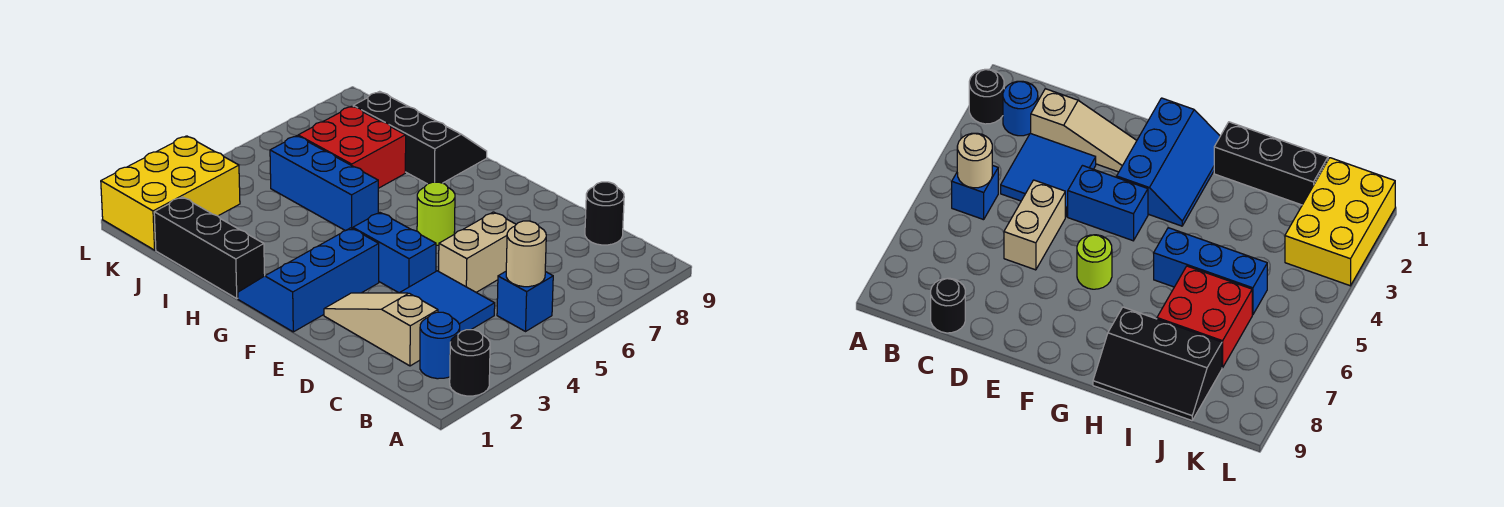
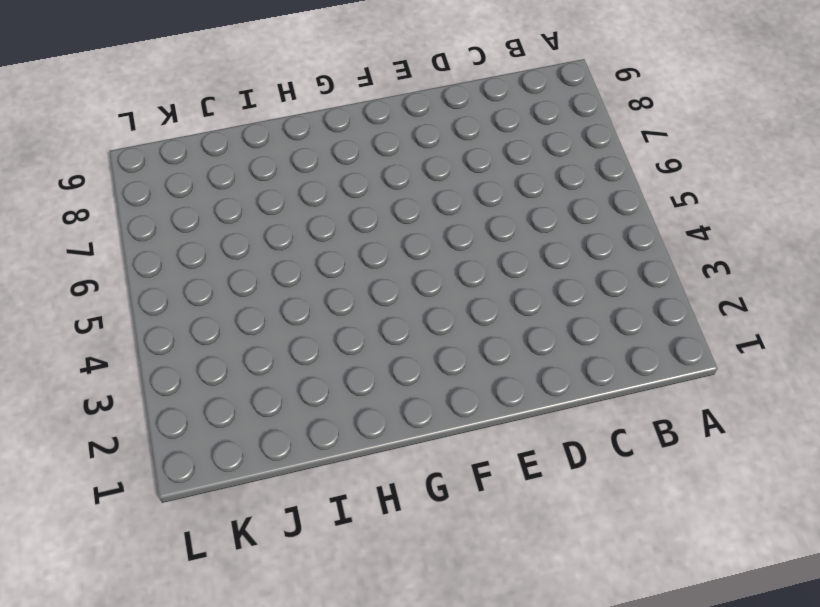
none -> black 1x1 round brick [450,330,490,396]
none -> blue 1x1 round brick [420,312,460,379]
none -> blue 1x1 brick [497,272,553,331]

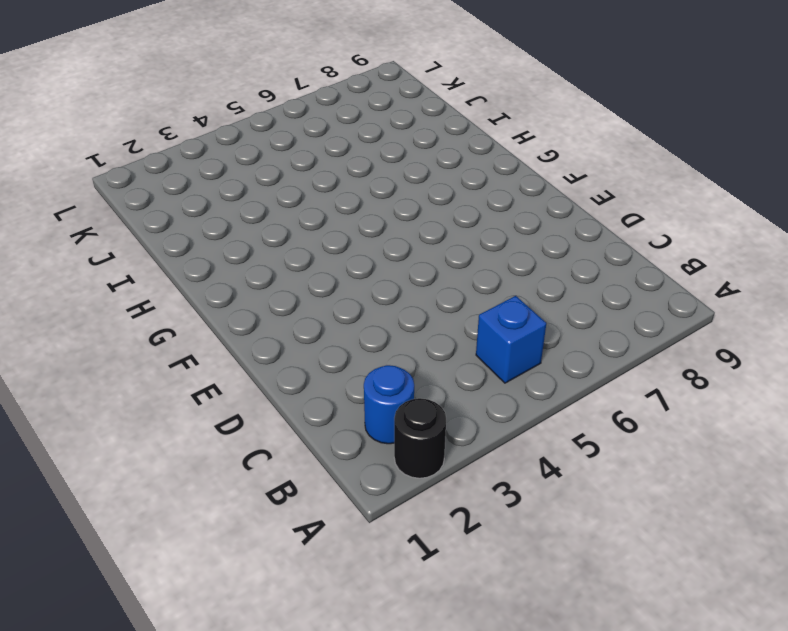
none -> tan 1x3 slope [324,293,438,366]
none -> blue 2x2 tile [400,271,495,332]
none -> black 1x1 round brick [585,182,624,245]

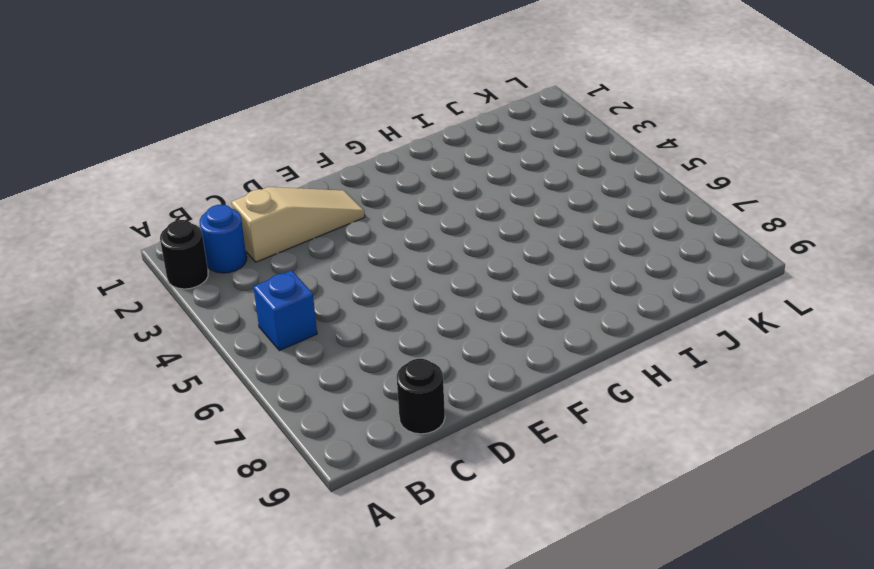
none -> blue 2x2 tile [400,271,495,332]
none -> tan 1x2 brick [439,212,516,292]
none -> blue 1x2 brick [353,212,436,293]

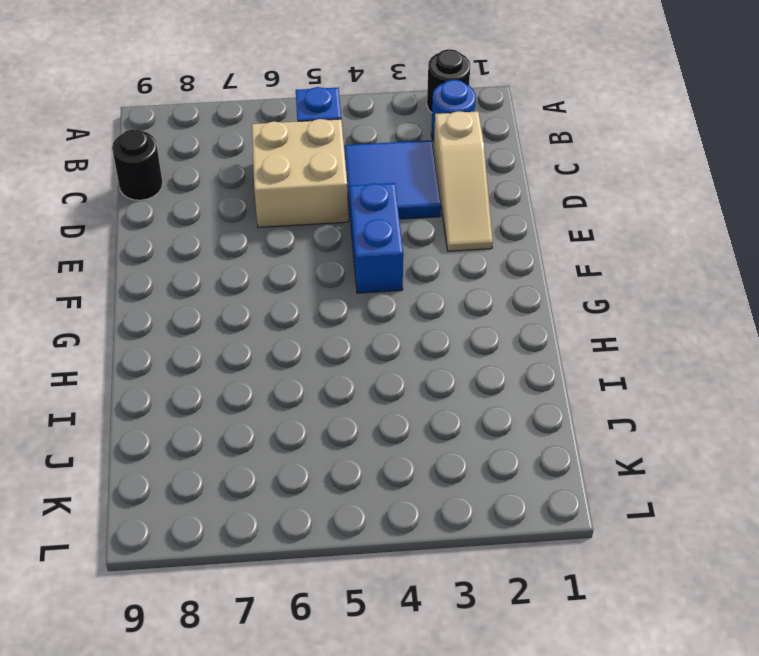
tan 2x2 brick [252,119,348,227] -> tan 1x2 brick [439,212,516,292]
none -> blue 2x3 slope [238,228,379,332]
none -> lime 1x1 round brick [417,182,455,245]
none -> black 1x3 brick [154,197,265,298]

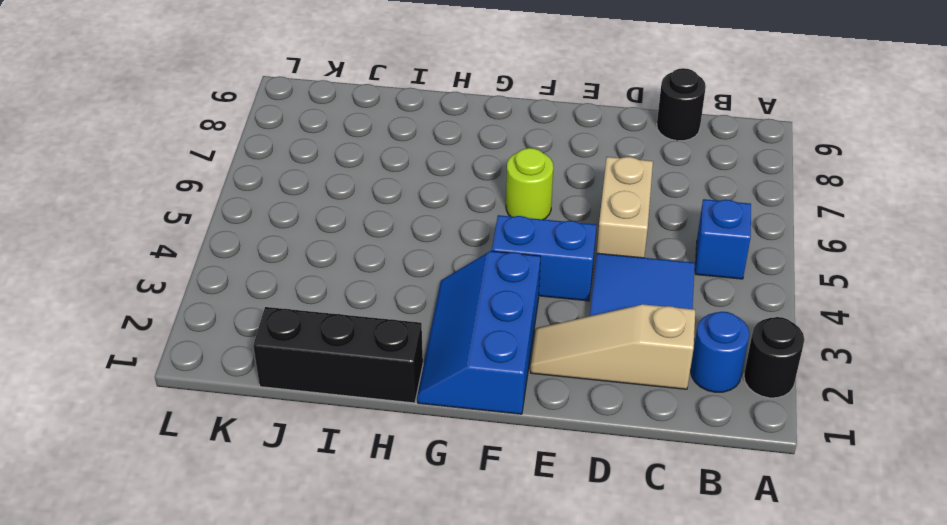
none -> blue 1x3 brick [270,136,378,231]
none -> black 2x3 slope [353,91,487,184]
none -> red 2x2 brick [298,106,406,188]

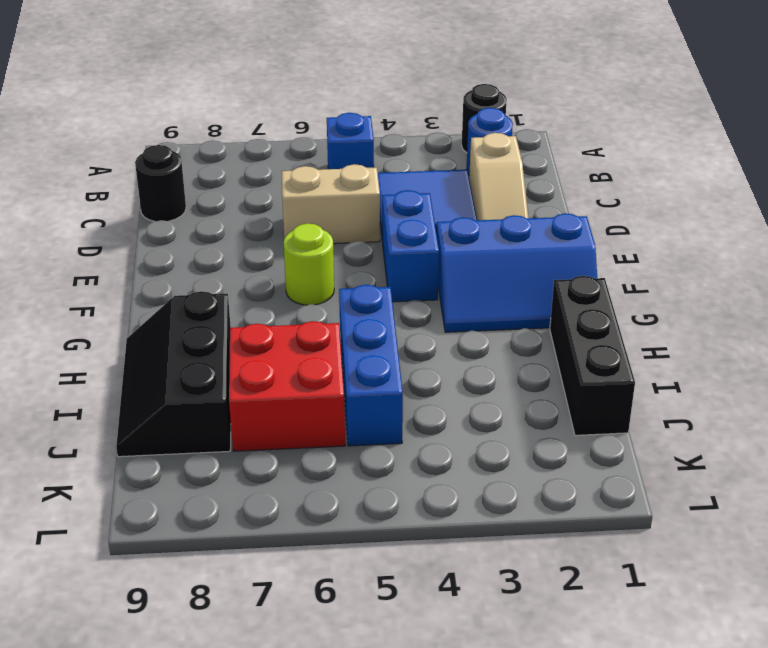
none -> yellow 2x3 brick [101,136,240,250]
none -> tan 1x1 round brick [506,221,546,287]

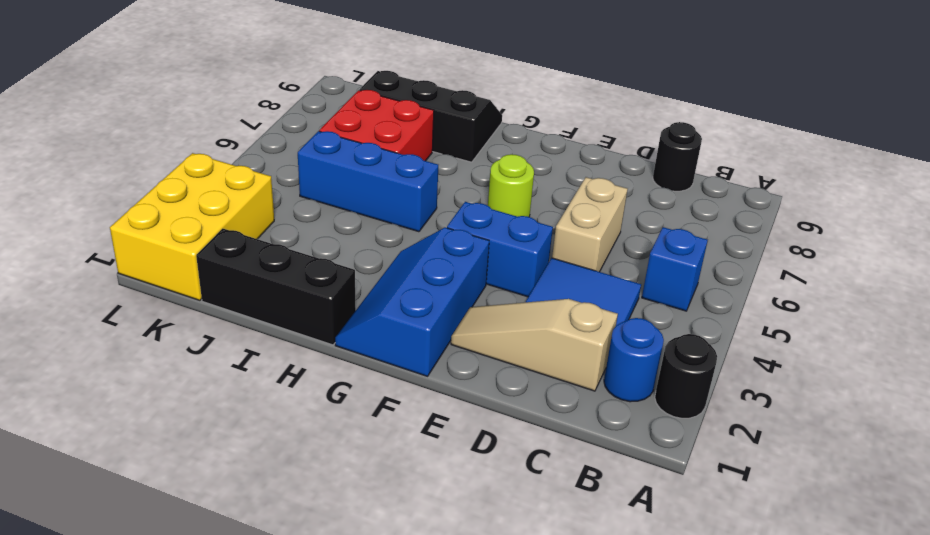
none -> tan 1x1 round brick [506,221,546,287]

